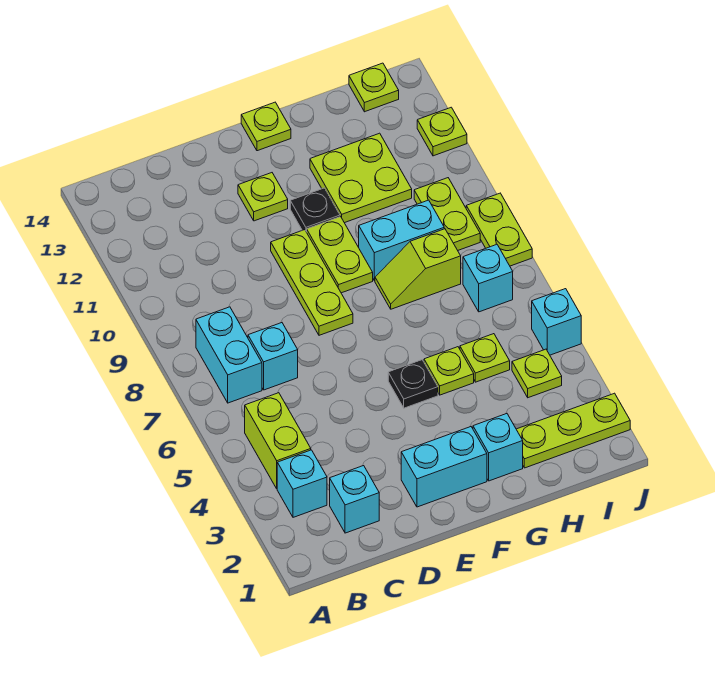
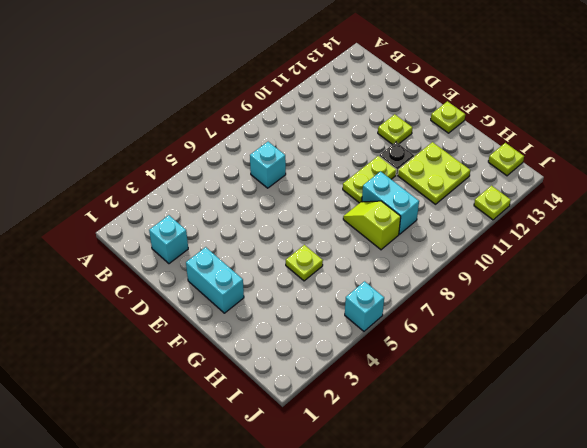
none -> cyan 1x1 brick [277,450,327,517]
none -> lime 1x2 brick [245,393,311,489]
none -> cyan 1x2 brick [196,307,262,403]

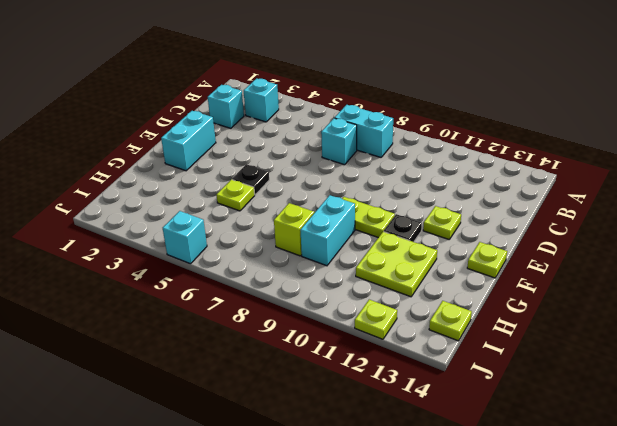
none -> lime 1x2 brick [245,393,311,489]
none -> lime 1x3 plate [271,230,353,335]
none -> cyan 1x1 brick [473,414,523,481]

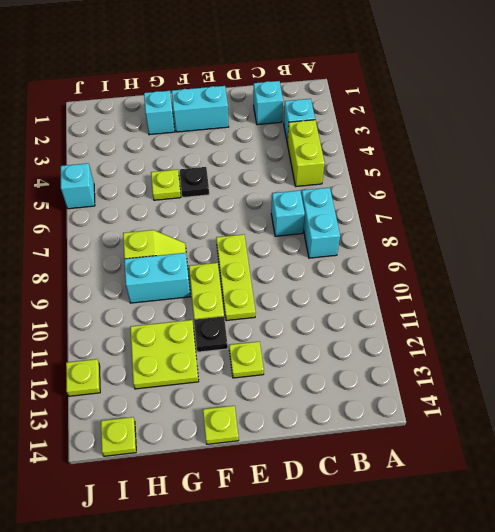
none -> lime 1x3 plate [516,393,630,468]
none -> lime 1x1 plate [460,334,510,382]
none -> lime 1x1 plate [512,349,562,398]

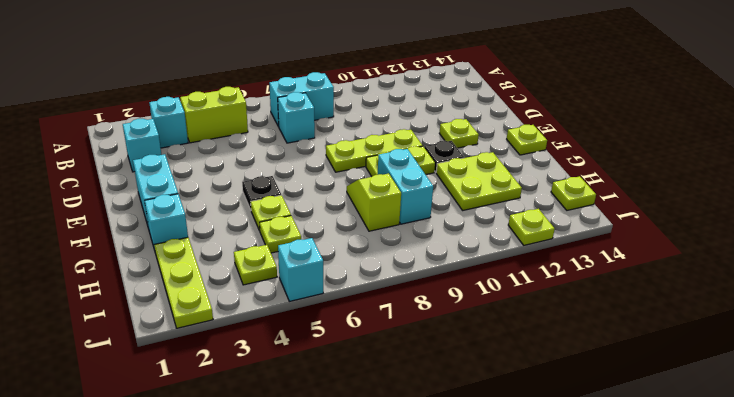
none -> cyan 1x1 brick [463,245,513,312]
none -> lime 1x2 plate [414,178,480,250]
none -> lime 1x2 plate [466,193,532,266]

